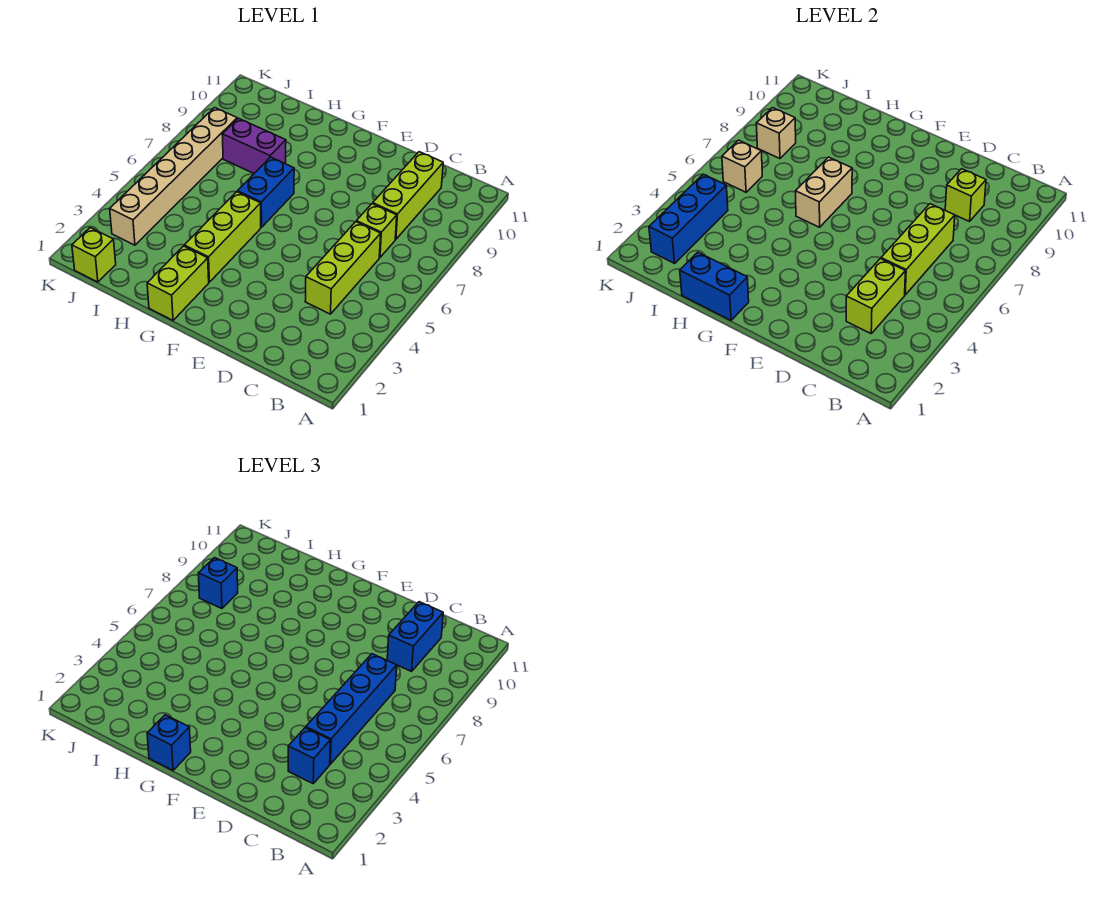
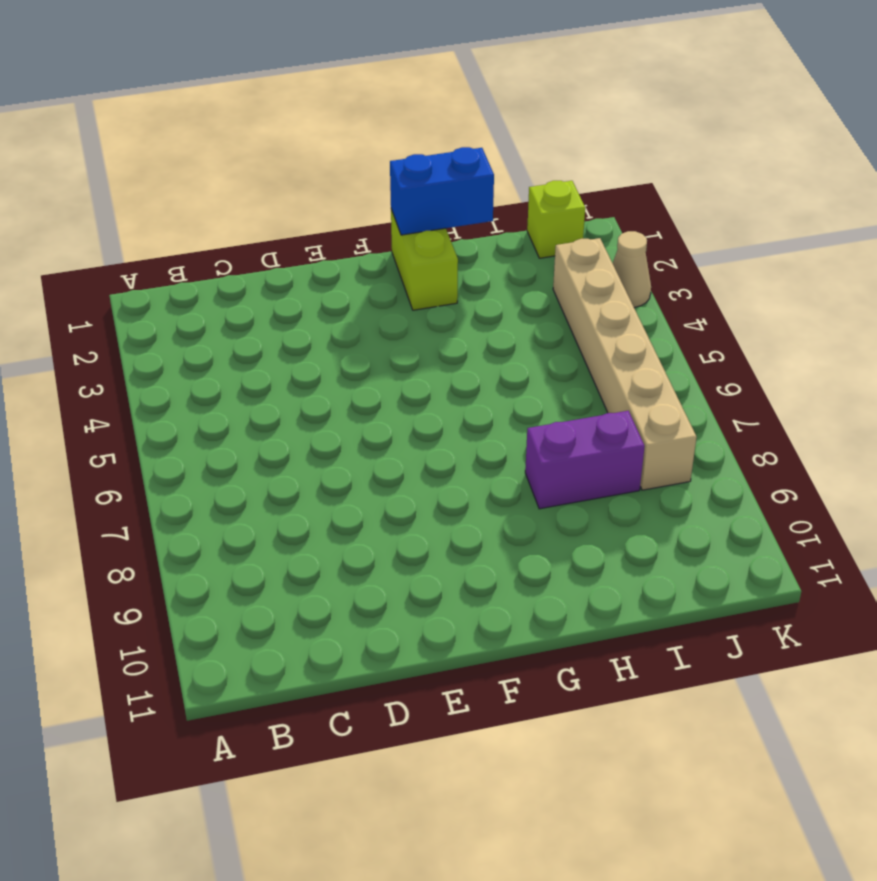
tan 1x1 cone [613,231,651,308] -> none
none -> lime 1x3 brick [305,222,381,314]
none -> lime 1x1 brick [356,204,397,257]
none -> lime 1x3 brick [373,152,443,239]

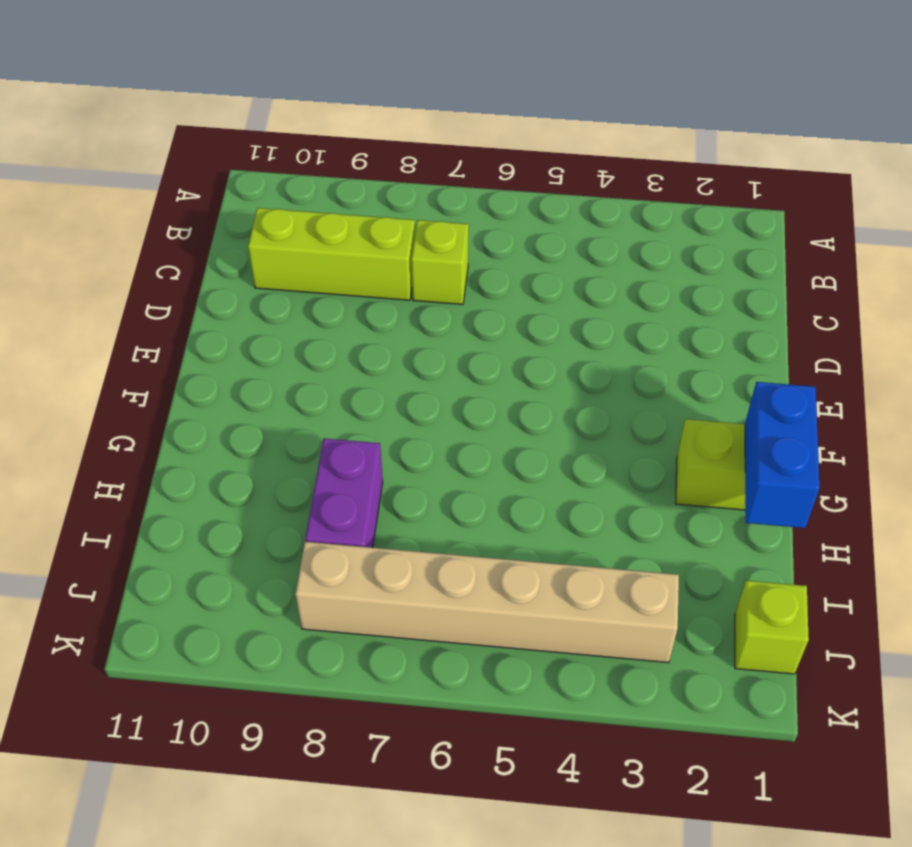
none -> lime 1x3 brick [305,222,381,314]
none -> lime 1x3 brick [184,192,261,282]
none -> blue 1x2 brick [238,157,294,227]

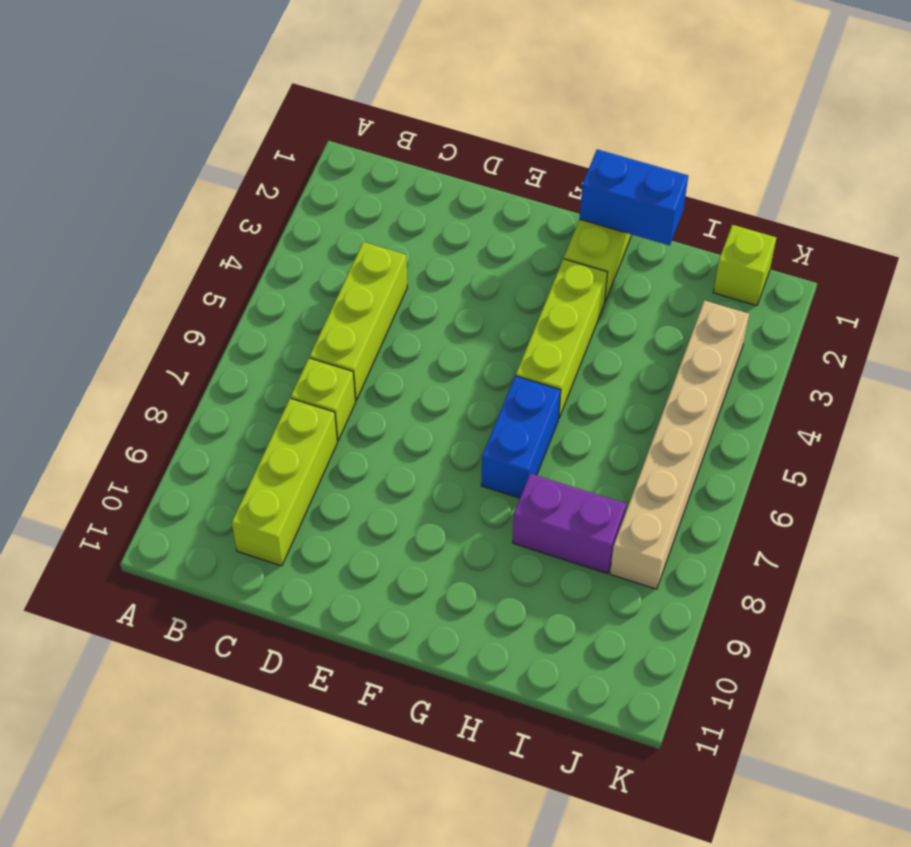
none -> lime 1x2 brick [846,259,905,333]
none -> lime 1x3 brick [881,204,955,295]
none -> lime 1x1 brick [945,169,986,222]

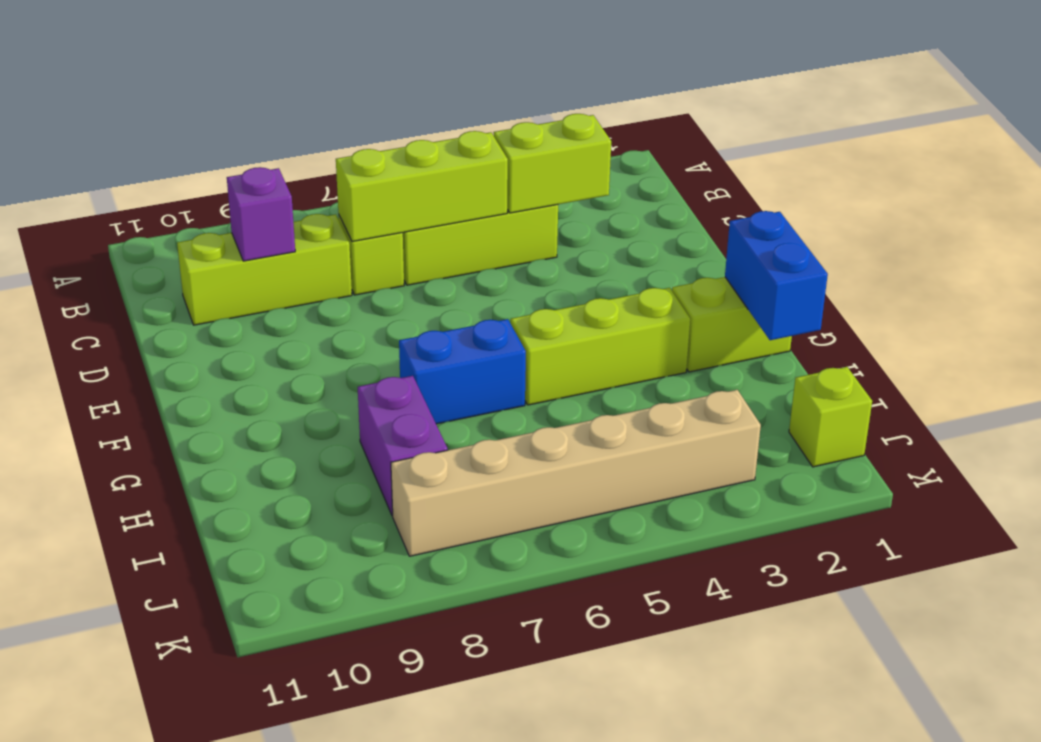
purple 1x1 brick [227,167,295,261] -> lime 1x1 brick [945,169,986,222]
none -> tan 1x2 brick [796,157,852,227]
none -> blue 1x3 brick [649,174,728,263]
none -> tan 1x1 brick [722,140,762,192]

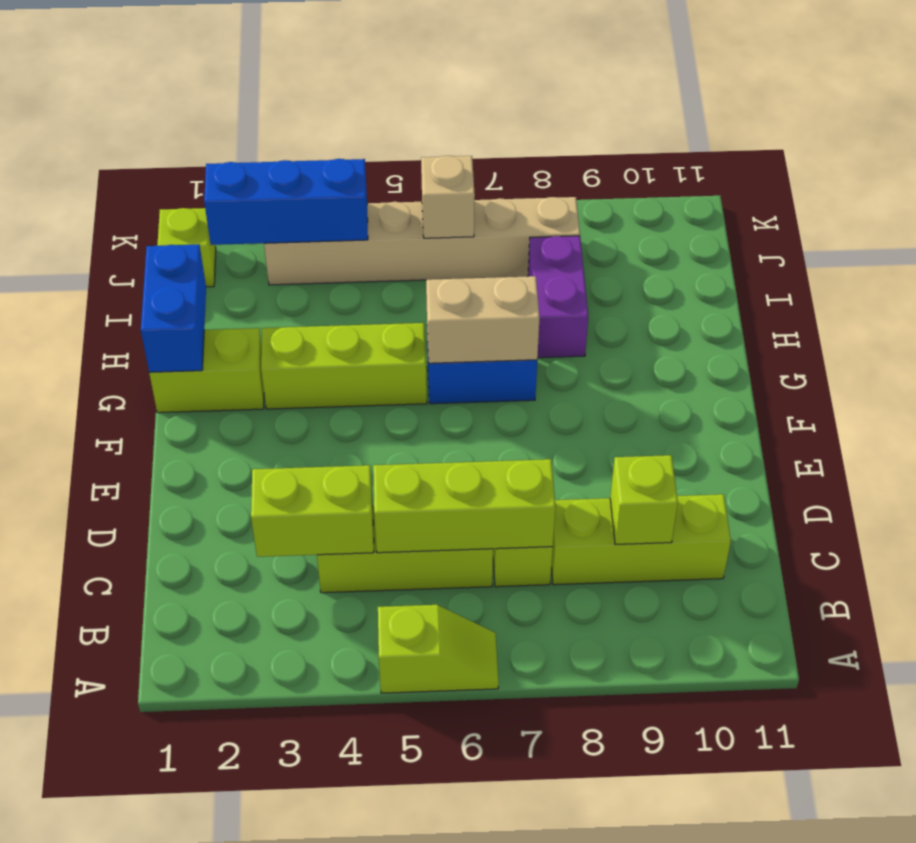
lime 1x2 slope [378,605,499,693] -> none
none -> tan 1x1 brick [756,108,796,159]
none -> blue 1x1 brick [288,728,330,783]
none -> blue 1x4 brick [306,654,397,764]

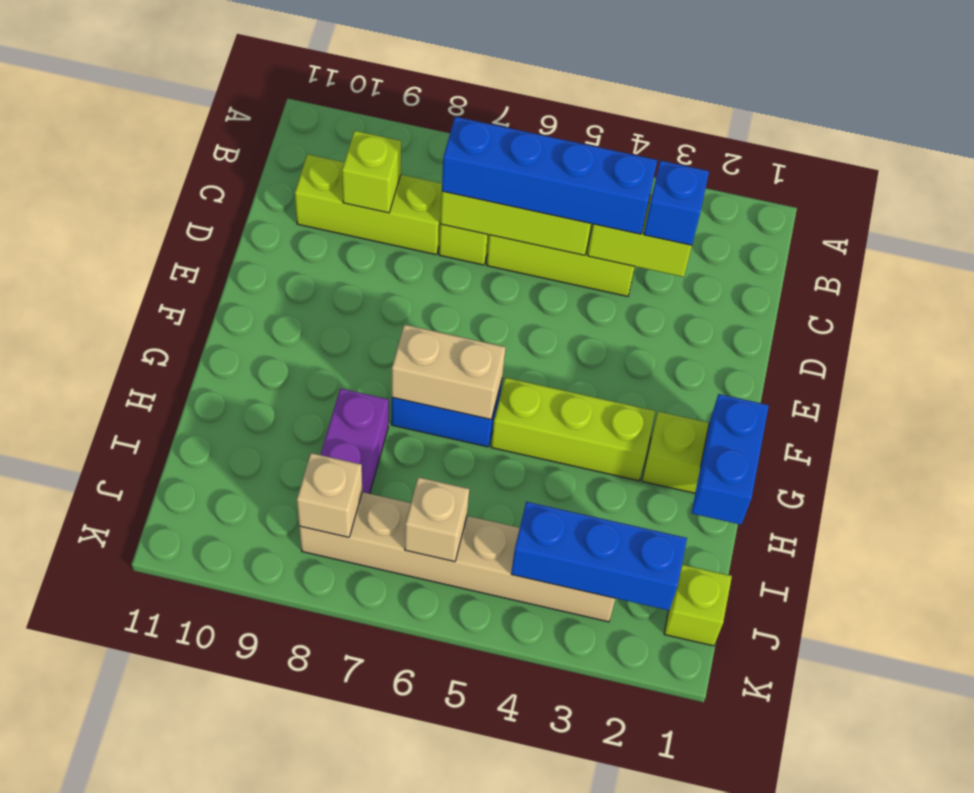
none -> blue 1x2 brick [387,602,443,672]
none -> blue 1x1 brick [147,715,191,770]
none -> blue 1x1 brick [198,558,238,609]

